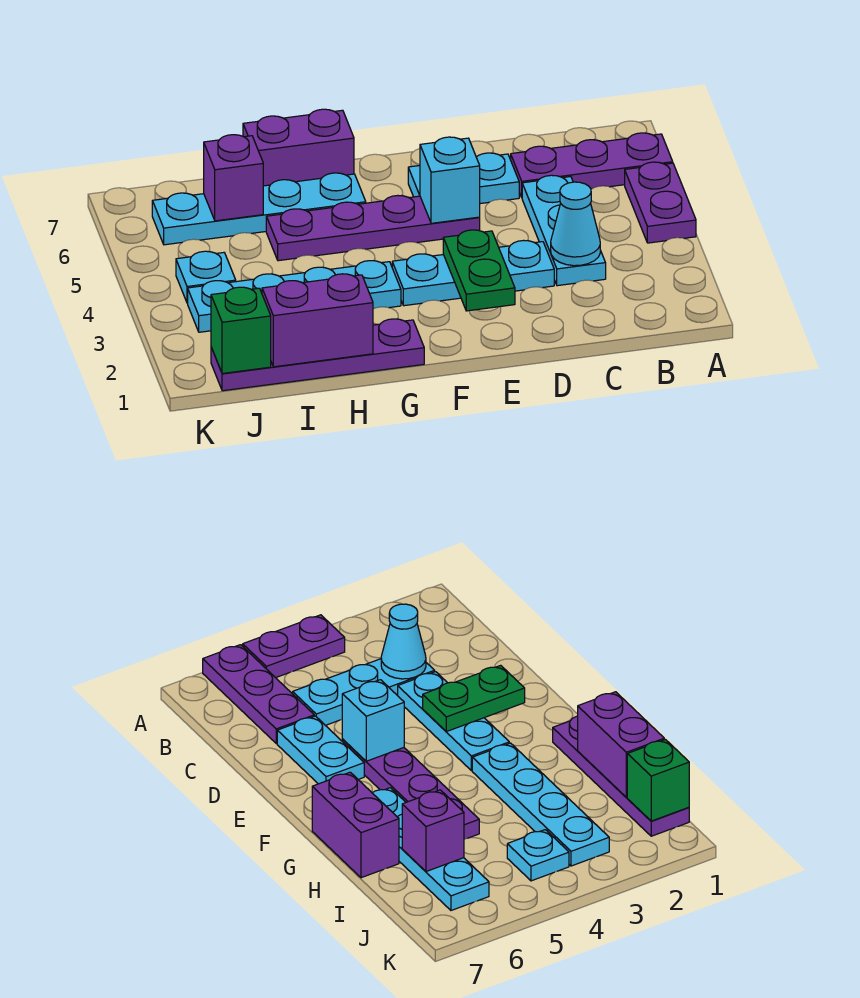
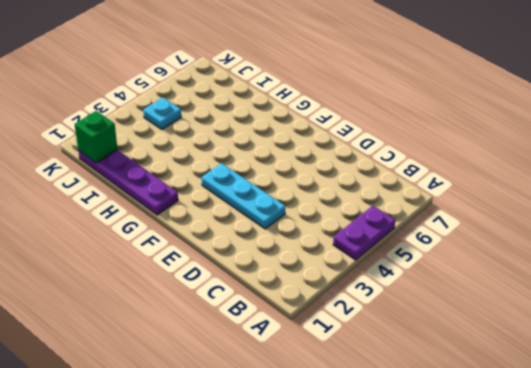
none -> purple 1x3 plate [511,133,673,197]
none -> cyan 1x3 plate [522,175,606,286]
none -> cyan 1x2 plate [408,153,519,204]

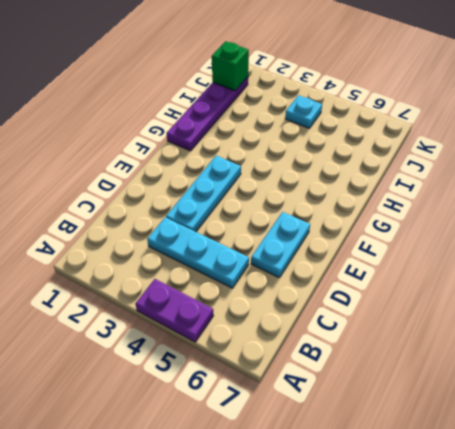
none -> purple 1x3 plate [511,133,673,197]
none -> purple 1x4 plate [266,196,480,261]
none -> cyan 1x4 plate [188,261,401,332]

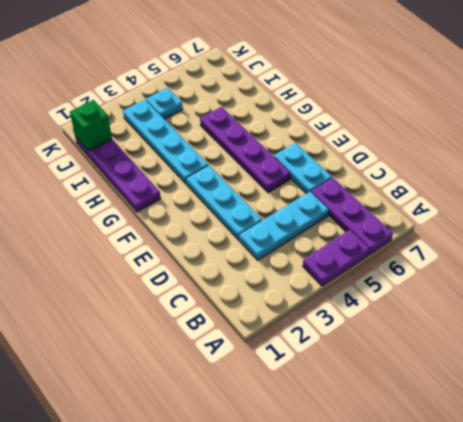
none -> cyan 1x4 plate [152,173,366,245]
none -> purple 1x2 brick [243,109,354,186]
none -> cyan 1x1 cone [551,182,600,266]

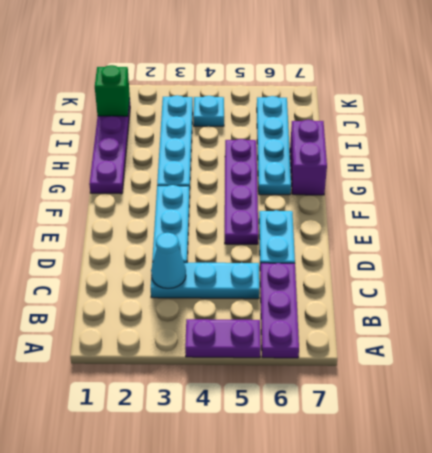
none -> green 1x2 plate [443,230,515,311]
none -> cyan 1x1 brick [420,137,480,223]
none -> purple 1x2 brick [262,274,373,367]

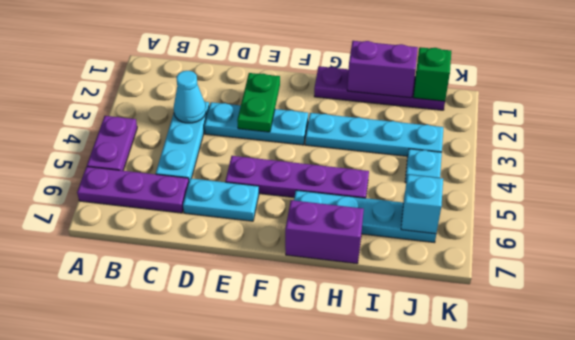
cyan 1x1 brick [401,175,443,234] -> cyan 1x1 brick moved to [420,137,480,223]
none -> purple 1x1 brick [204,135,263,221]

